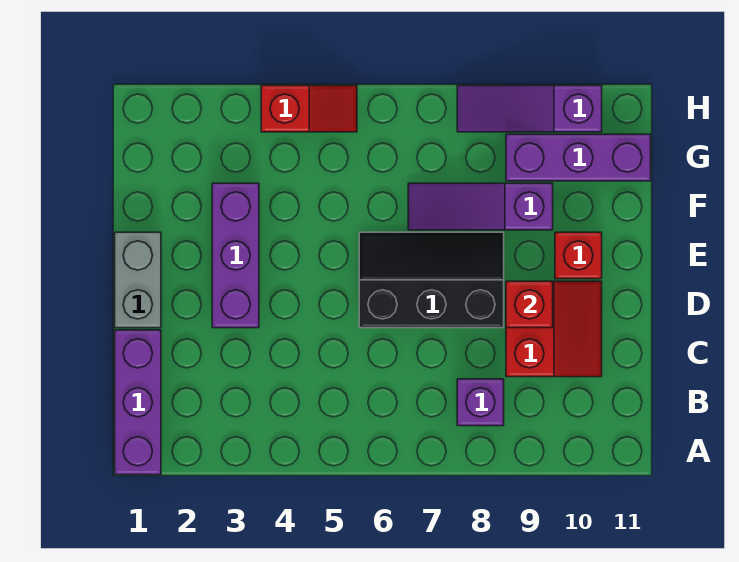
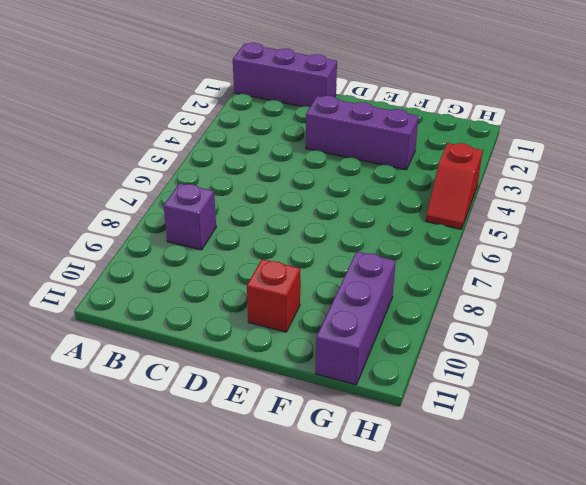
none -> red 2x2 slope [506,281,602,377]
none -> grey 1x2 brick [115,232,161,328]
none -> black 2x3 slope [359,232,504,328]

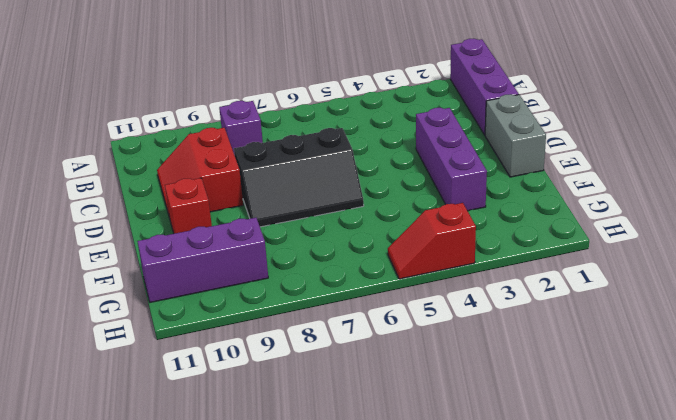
none -> purple 1x3 slope [408,183,553,230]
none -> purple 1x3 slope [457,85,602,132]
none -> red 1x1 brick [506,281,553,328]

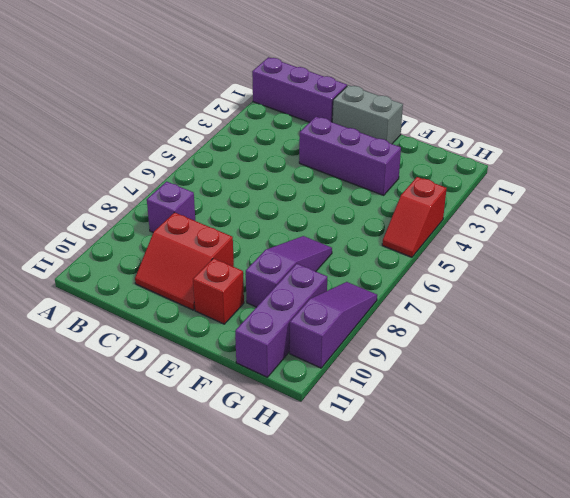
none -> black 2x3 slope [359,232,504,328]
none -> red 1x1 brick [506,281,553,328]

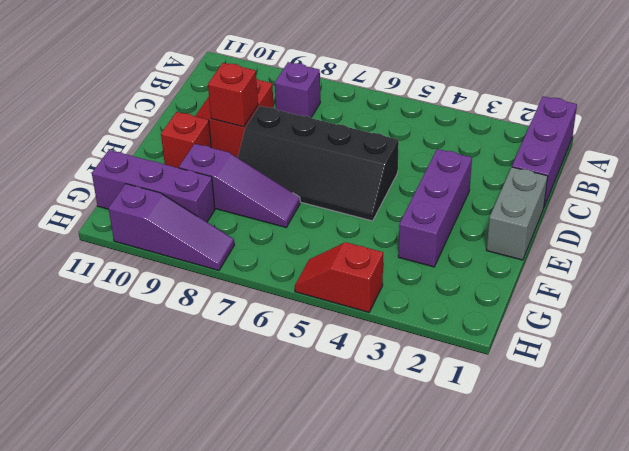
black 2x4 slope [238,106,399,221] -> black 2x3 slope [359,232,504,328]

